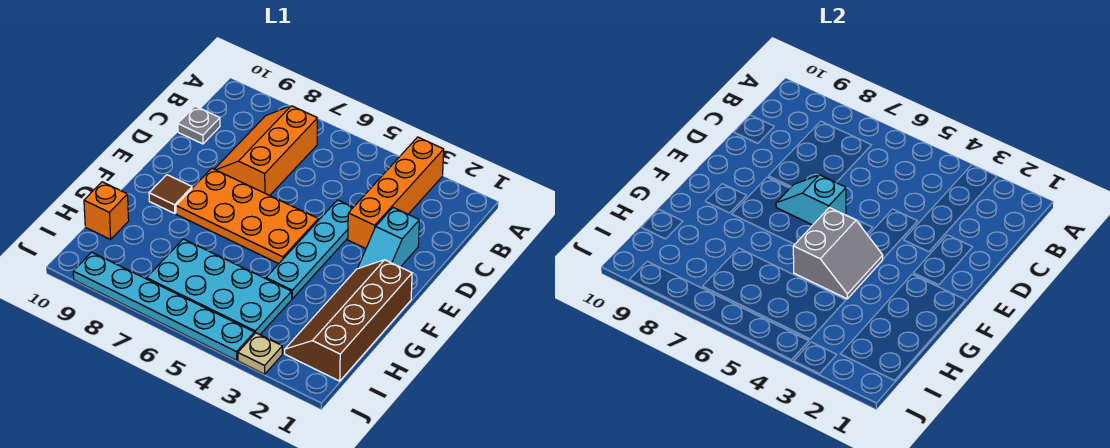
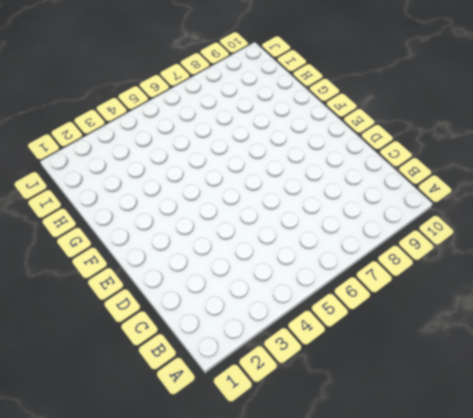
none -> orange 1x4 brick [348,137,444,249]
none -> orange 2x3 slope [215,106,318,195]
none -> grey 1x1 plate [178,106,220,144]

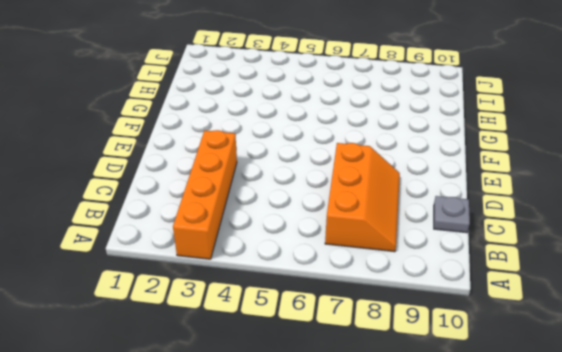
none -> cyan 1x2 slope [358,208,419,268]
none -> cyan 1x4 plate [266,200,353,299]
none -> orange 2x4 plate [176,168,318,264]

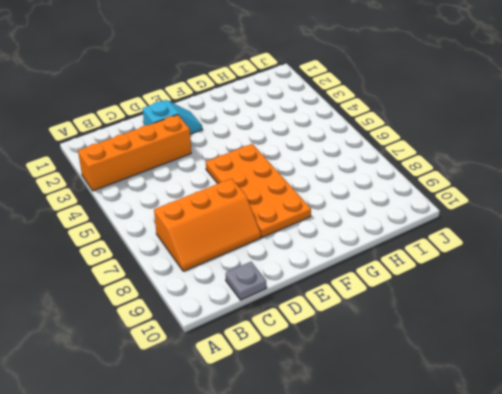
none -> cyan 1x4 plate [266,200,353,299]
none -> brown 2x4 slope [285,260,412,381]
none -> brown 1x1 tile [149,175,192,213]

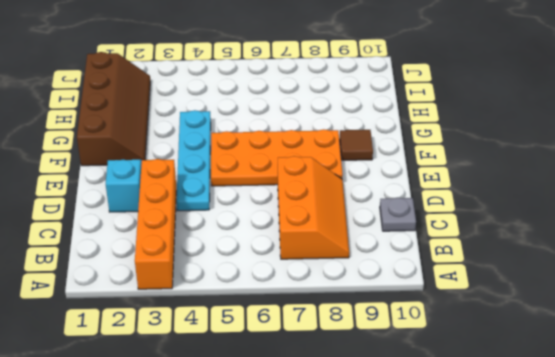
none -> cyan 2x4 plate [147,239,292,335]
none -> orange 1x1 brick [84,182,129,239]
none -> tan 1x1 plate [238,333,282,374]

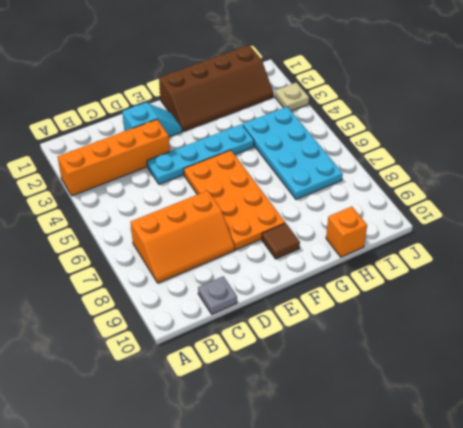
none -> cyan 1x6 plate [73,252,254,360]
none -> cyan 1x2 slope [776,175,846,225]
none -> grey 2x2 slope [793,208,883,299]

